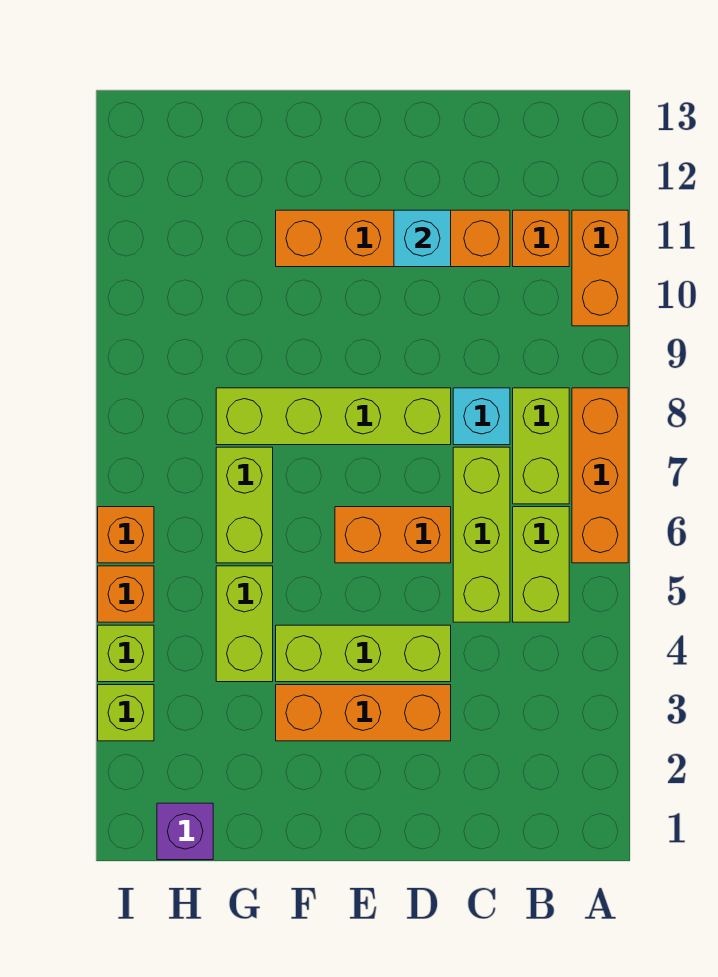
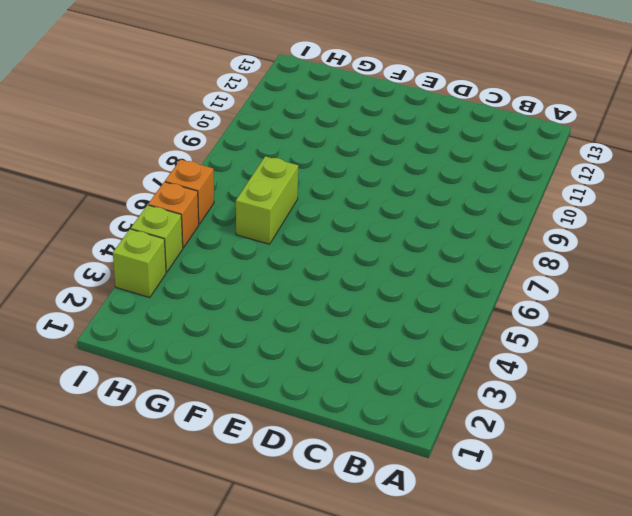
none -> orange 1x3 brick [572,388,628,563]
none -> orange 1x2 brick [572,210,628,326]
none -> lime 1x2 brick [513,507,569,622]

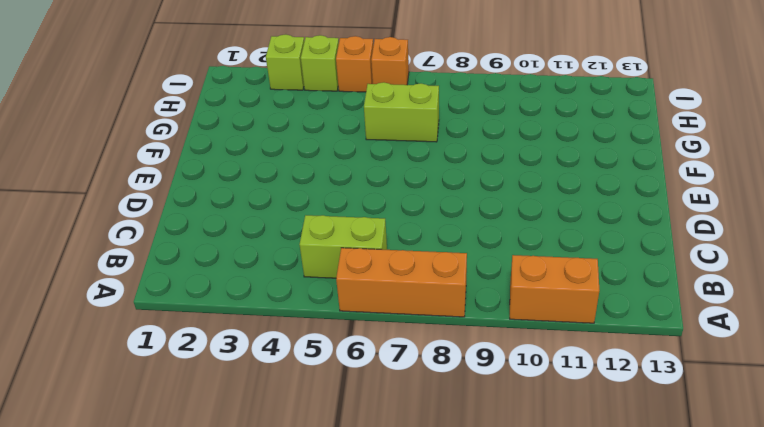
none -> lime 1x2 brick [513,388,569,504]
none -> orange 1x1 brick [513,210,569,267]
none -> lime 1x3 brick [453,447,510,622]

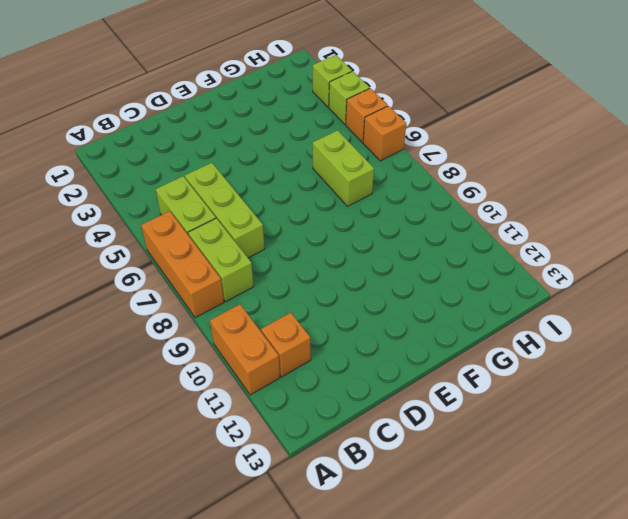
none -> cyan 1x1 brick [453,388,510,445]
none -> orange 1x4 brick [276,210,510,267]
none -> orange 1x3 brick [276,685,451,741]

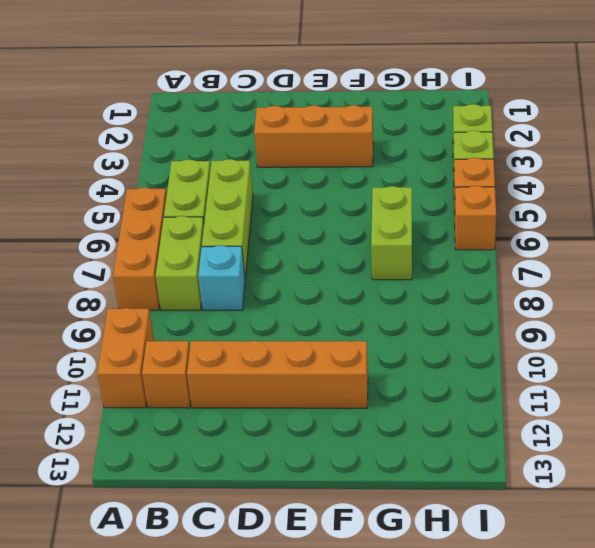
none -> lime 1x3 brick [276,625,451,682]
none -> orange 1x2 brick [335,507,451,563]
none -> lime 1x4 brick [216,388,451,445]

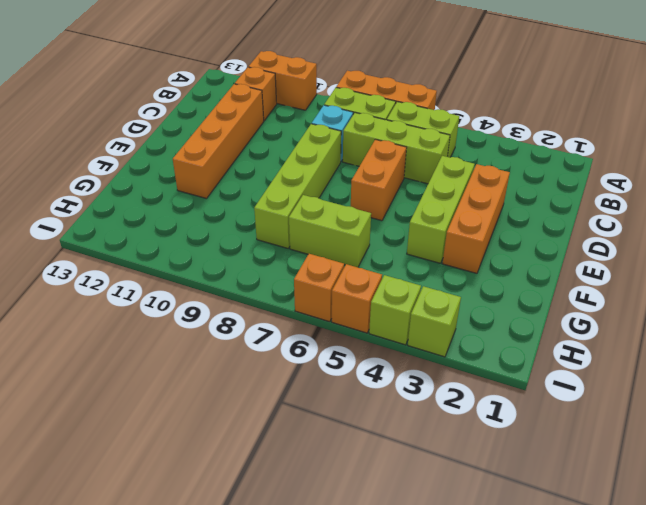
none -> lime 1x2 brick [216,566,273,682]
none -> purple 1x1 brick [157,803,213,860]
none -> cyan 1x1 brick [394,210,451,267]

